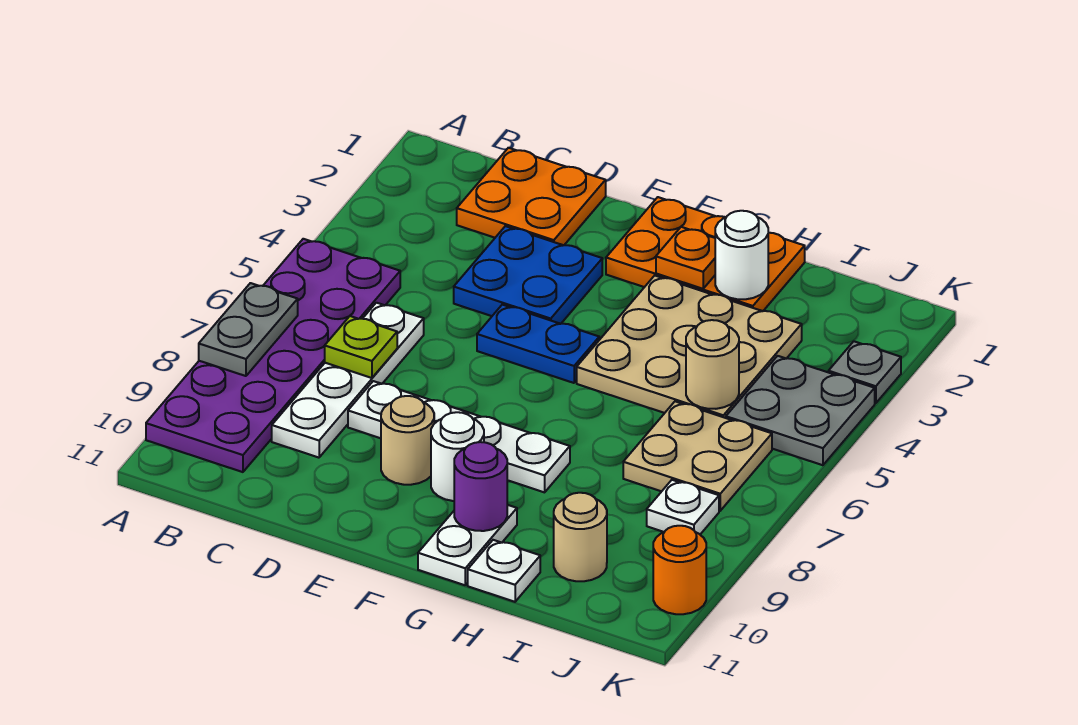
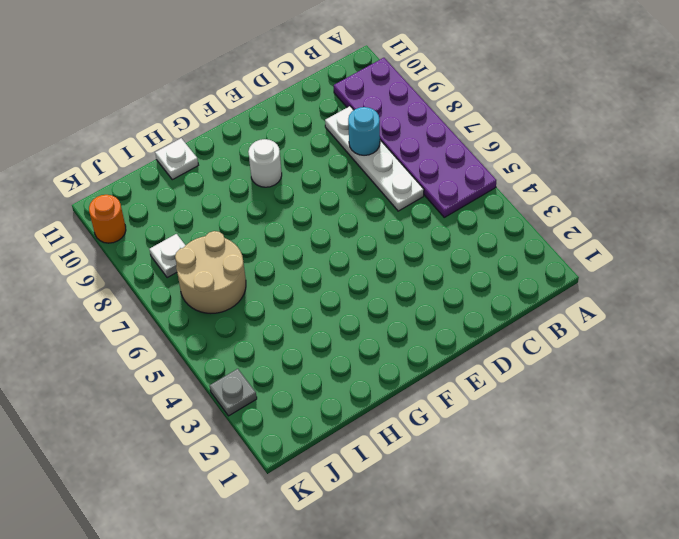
cyan 1x1 round brick [348,107,380,155] -> none
tan 2x2 round brick [175,231,246,313] -> tan 2x2 plate [623,401,772,511]
none -> orange 2x2 plate [457,148,606,245]
none -> blue 2x2 plate [454,226,602,324]
none -> white 1x4 plate [348,381,570,492]

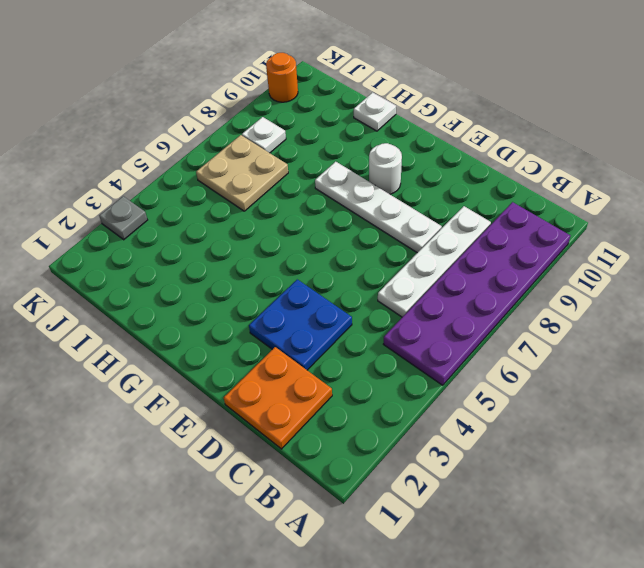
none -> blue 1x2 plate [477,305,599,383]
none -> tan 1x1 round brick [381,396,434,485]
none -> orange 2x3 plate [606,197,805,311]

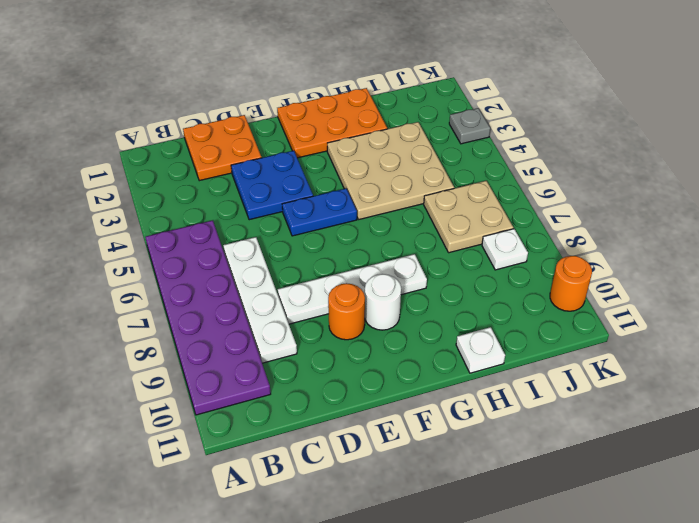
orange 1x1 round brick [328,283,365,340] -> tan 1x1 round brick [381,396,434,485]
none -> white 1x2 plate [418,505,517,585]
none -> tan 1x1 round brick [554,493,607,581]
none -> grey 2x2 plate [726,356,875,465]

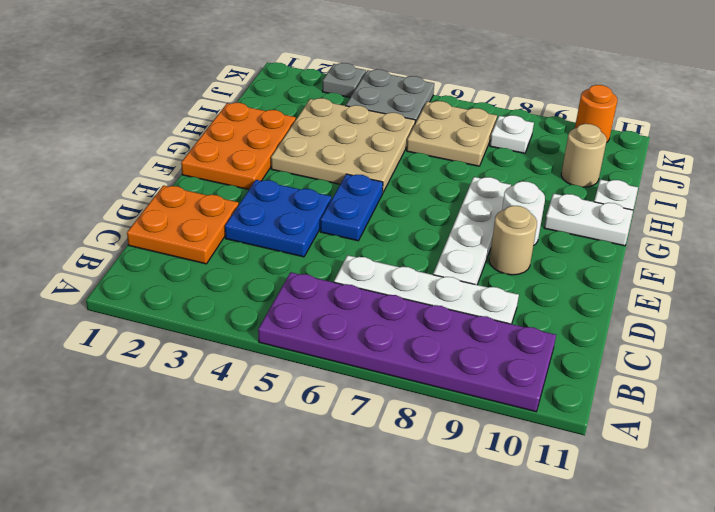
none -> grey 1x2 plate [199,283,298,376]
none -> lime 1x1 plate [325,316,397,378]
none -> orange 1x1 plate [656,227,715,289]

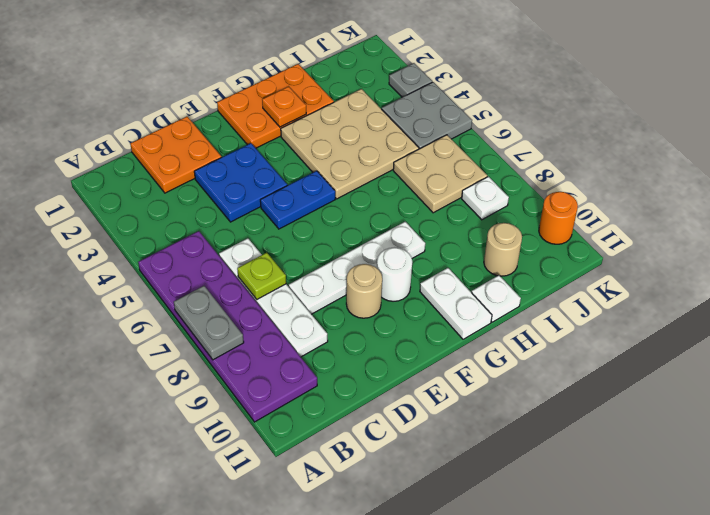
none -> purple 1x1 round brick [454,442,507,531]
none -> white 1x1 round brick [715,211,768,299]
none -> tan 1x1 round brick [686,320,739,409]

